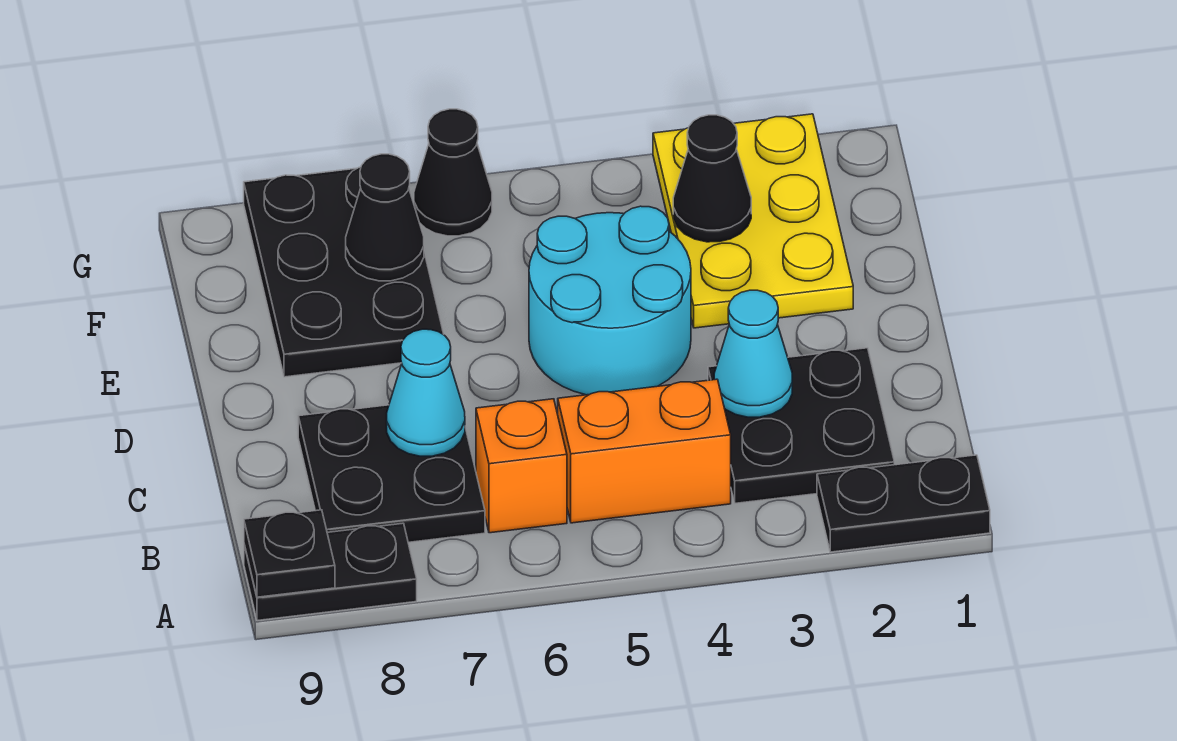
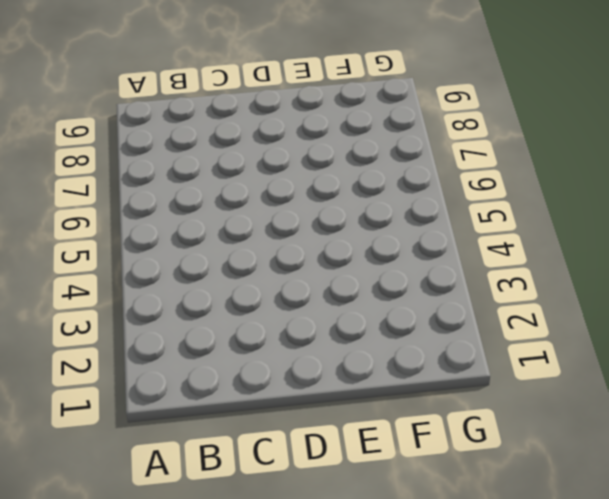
none -> black 1x2 plate [817,455,990,552]
none -> black 1x2 plate [244,523,417,621]
none -> black 2x2 plate [708,348,894,503]

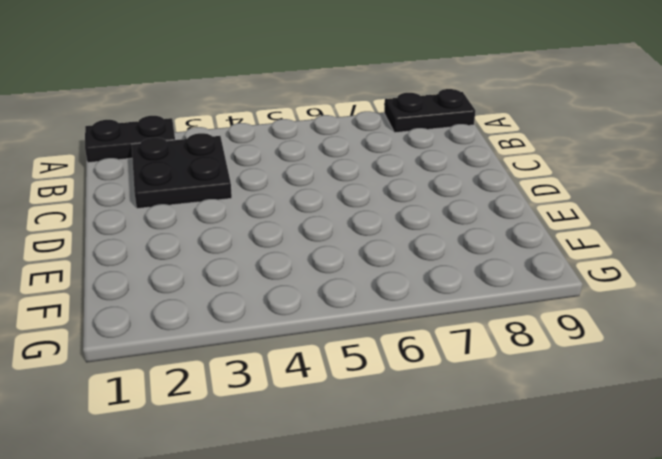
none -> orange 1x2 brick [558,379,731,523]
none -> orange 1x1 brick [476,399,567,533]
none -> black 2x2 plate [298,405,485,542]

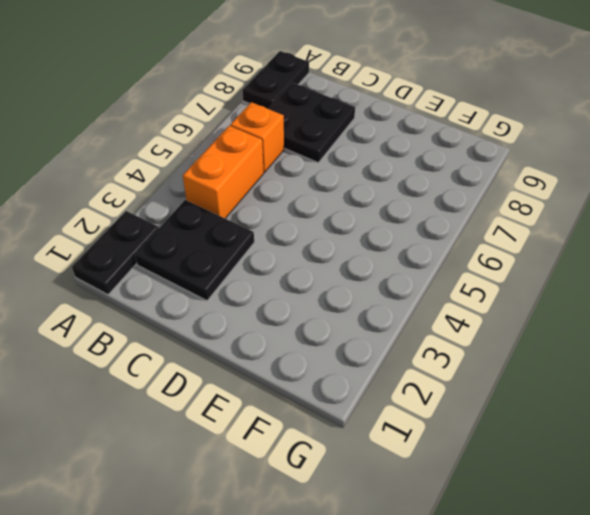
none -> cyan 2x2 round brick [529,206,691,395]
none -> yellow 2x3 plate [653,114,853,328]
none -> black 2x3 plate [244,167,444,377]

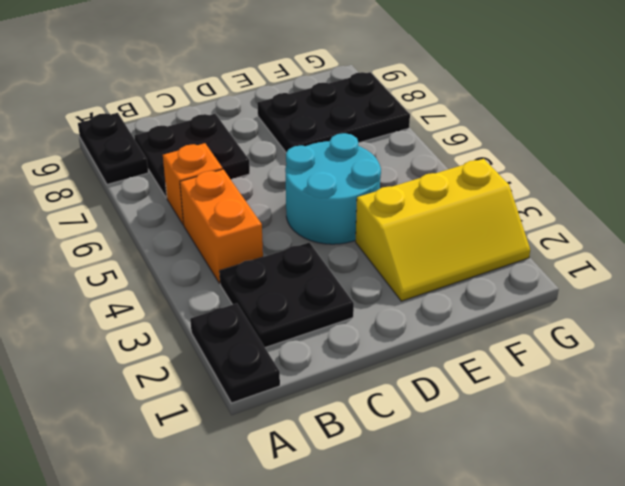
yellow 2x3 slope [356,159,530,301] -> yellow 2x3 plate [653,114,853,328]
none -> black 1x1 cone [414,109,492,236]
none -> black 1x1 plate [244,510,335,597]
none -> cyan 1x1 cone [714,290,792,417]

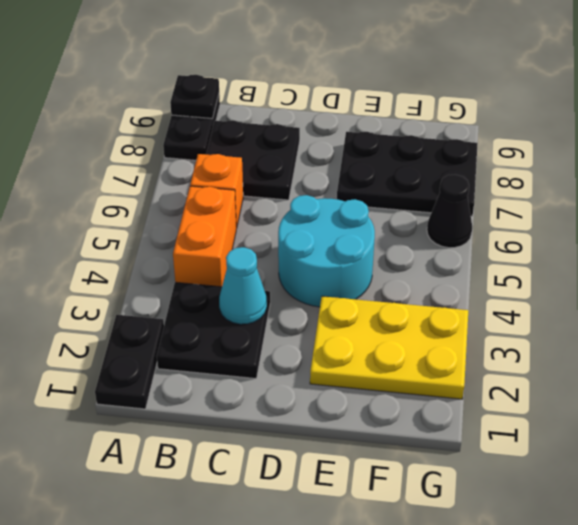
none -> cyan 1x1 cone [387,329,465,456]
none -> black 1x1 cone [673,115,751,242]
none -> black 1x1 cone [346,154,424,281]

